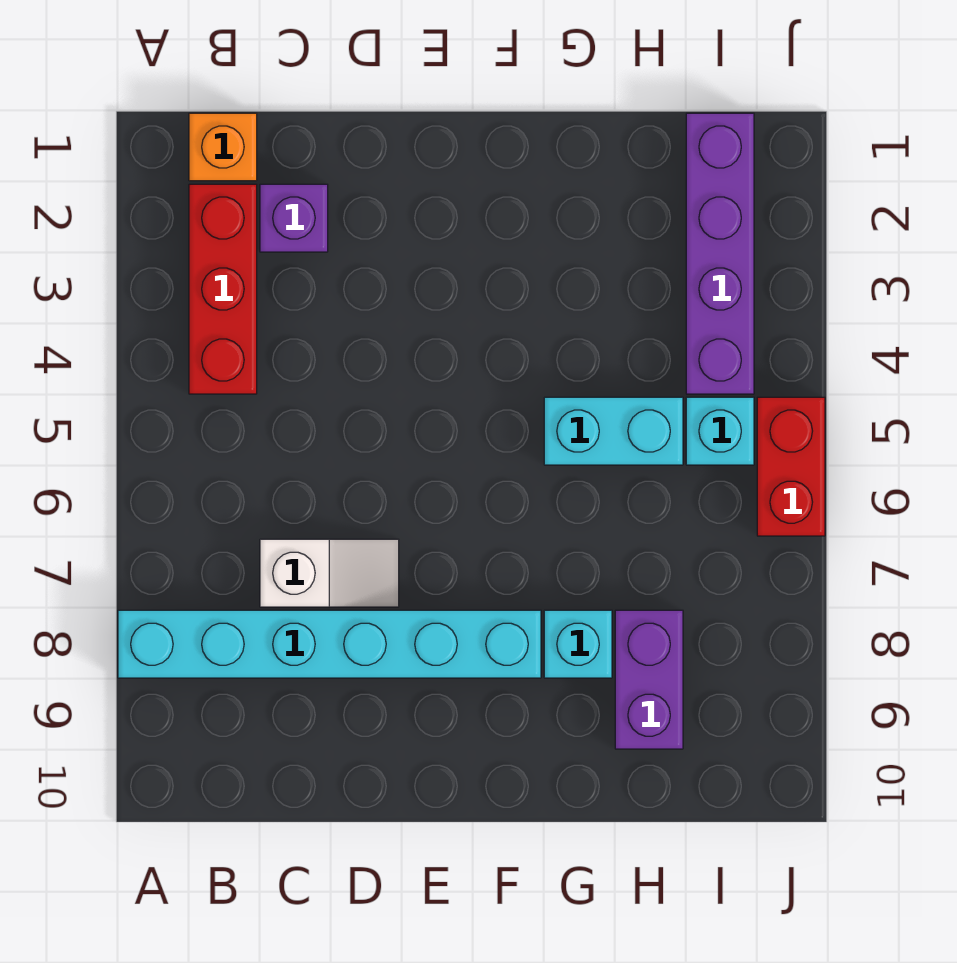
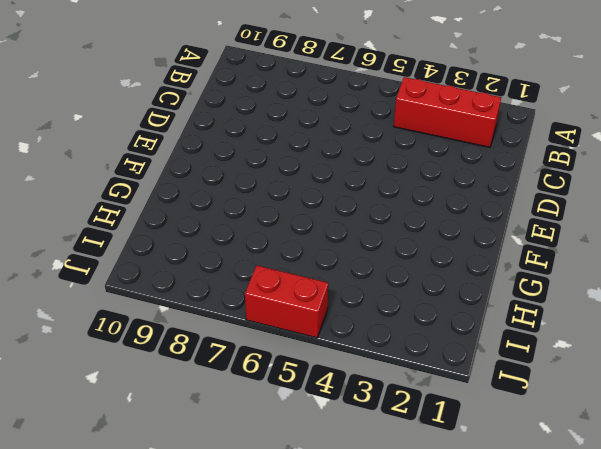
none -> cyan 1x6 brick [118,610,541,678]
none -> orange 1x1 brick [189,113,257,181]

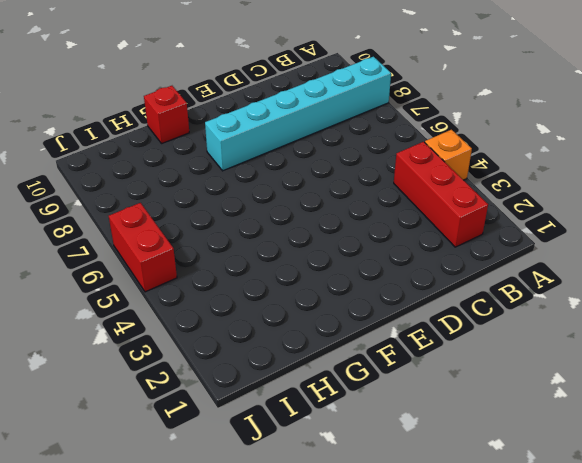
orange 1x1 brick [425,130,472,180] -> orange 1x1 brick moved to [189,113,257,181]
red 1x1 brick [144,86,189,143] -> none
none -> purple 1x1 brick [260,184,328,252]
none -> white 1x2 slope [260,539,399,607]

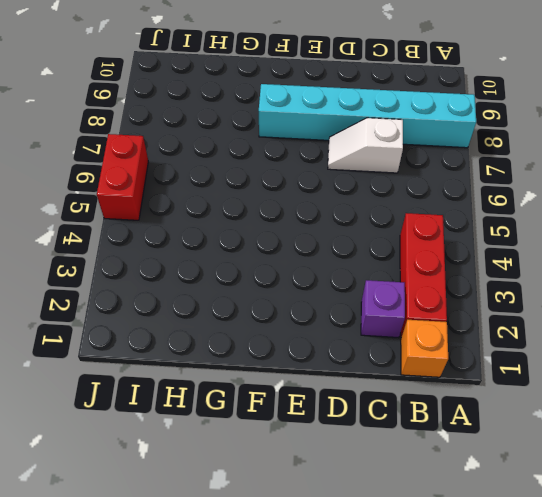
none -> cyan 1x2 brick [544,397,683,465]
none -> cyan 1x1 brick [544,610,612,678]

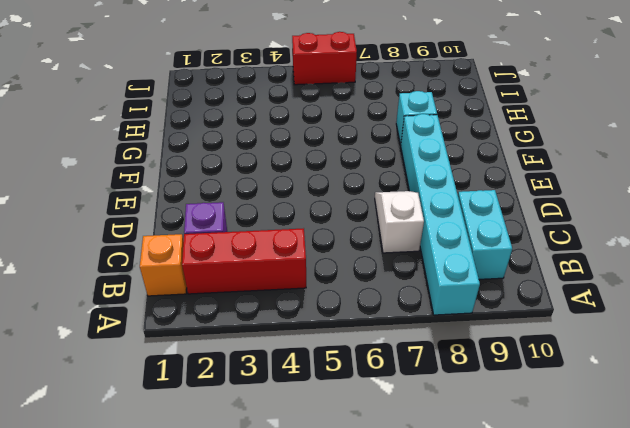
cyan 1x2 brick [458,190,512,279] -> cyan 1x2 brick moved to [544,397,683,465]
none -> purple 1x2 brick [615,610,683,749]
none -> purple 1x4 brick [686,113,754,394]

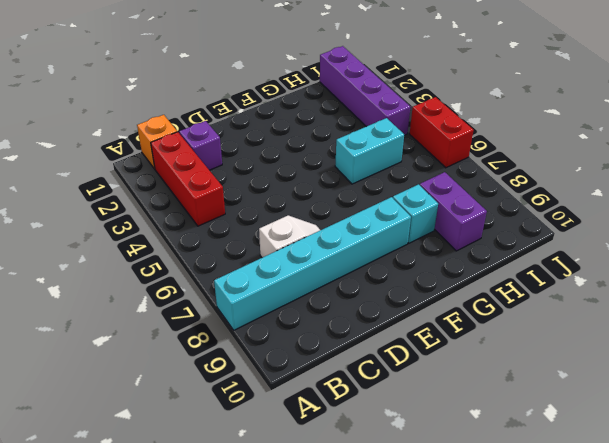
none -> cyan 1x1 brick [686,397,754,465]

